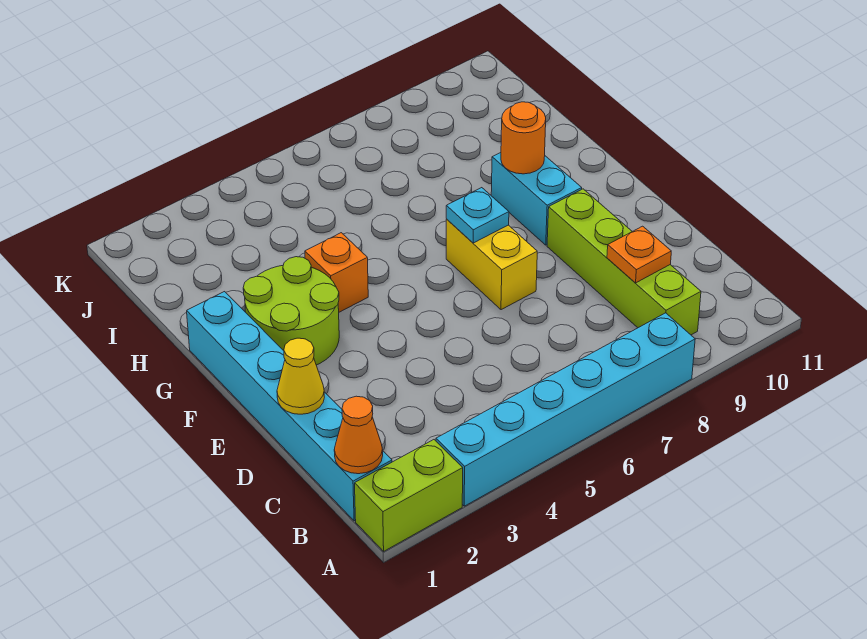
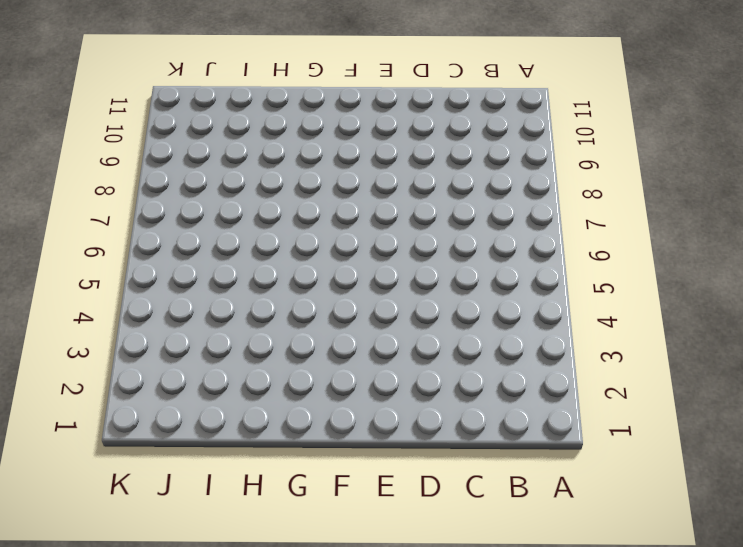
none -> lime 1x2 brick [355,440,463,551]
none -> cyan 1x6 brick [436,313,695,506]
none -> cyan 1x6 brick [187,292,392,521]

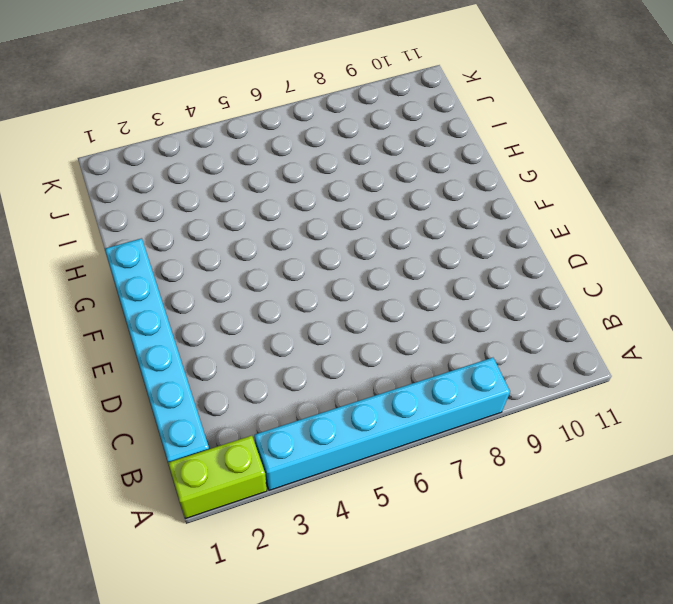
none -> lime 1x4 brick [547,189,701,335]
none -> yellow 1x2 brick [446,219,537,310]
none -> lime 2x2 round brick [243,257,339,365]

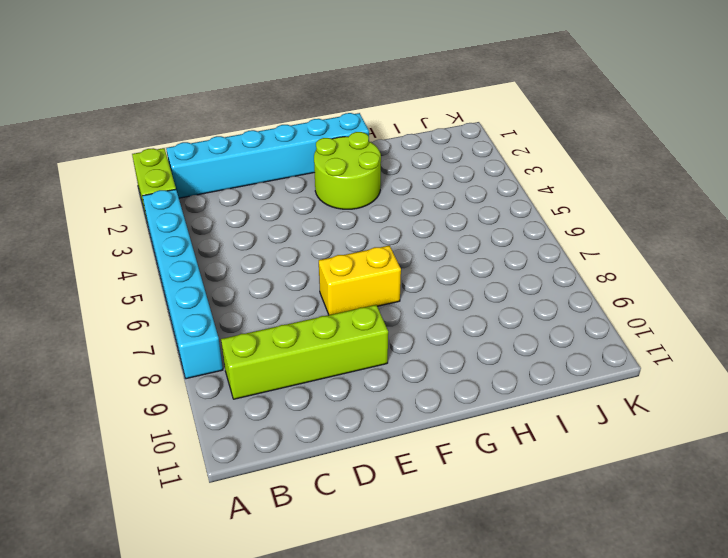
none -> cyan 1x2 brick [491,153,582,245]
none -> orange 1x1 brick [305,233,368,312]
none -> orange 1x1 cone [334,396,383,474]

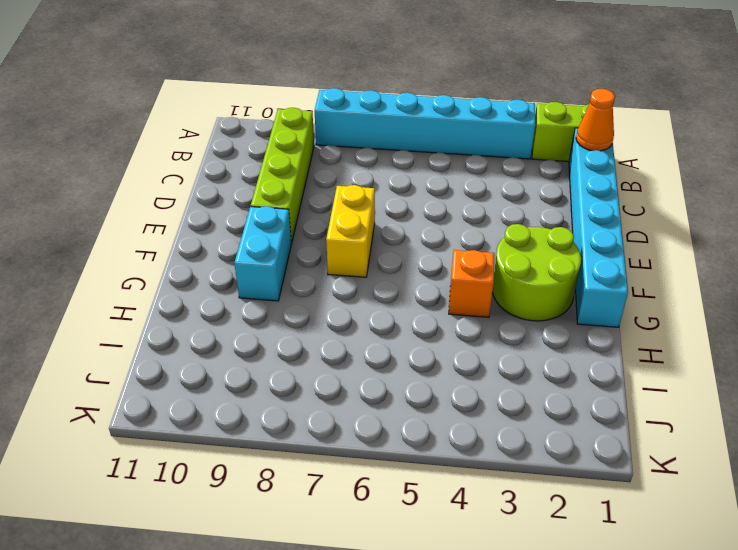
none -> orange 1x1 plate [607,226,671,283]
none -> yellow 1x1 cone [277,338,324,414]
none -> cyan 1x1 plate [446,188,509,243]

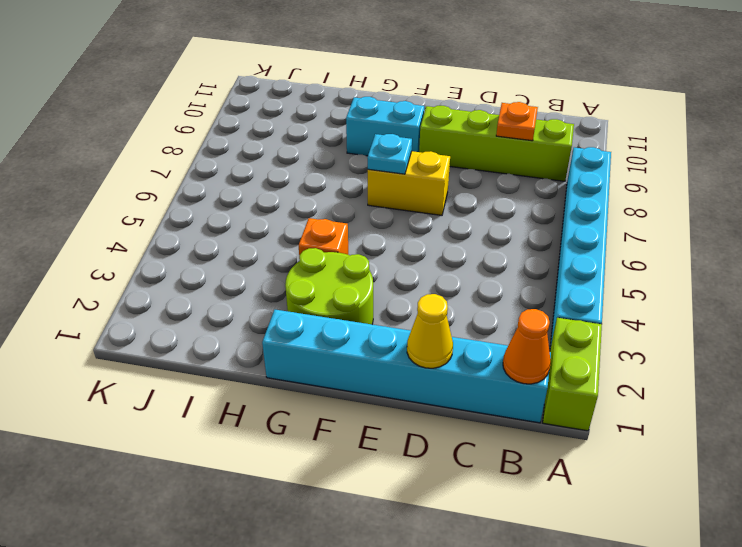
none -> orange 1x1 round brick [501,102,546,174]

